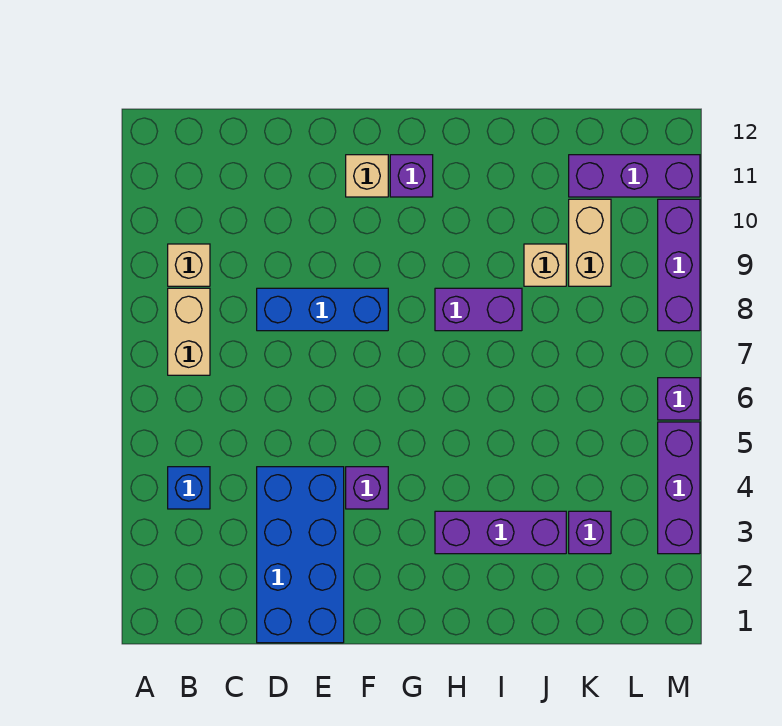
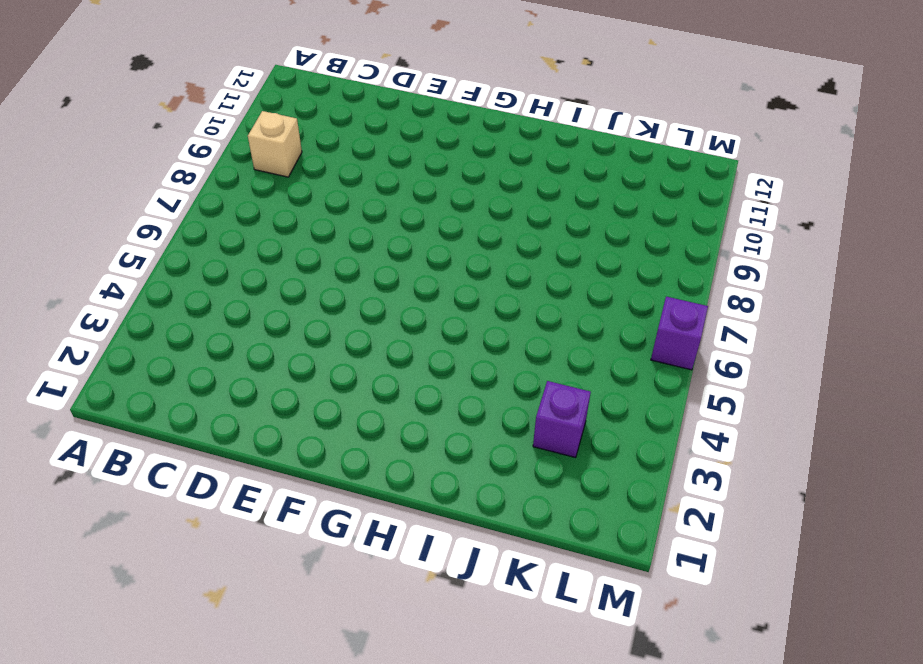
none -> blue 1x1 brick [168,467,210,509]
none -> tan 1x2 brick [168,288,210,375]
none -> blue 2x4 brick [257,467,344,643]

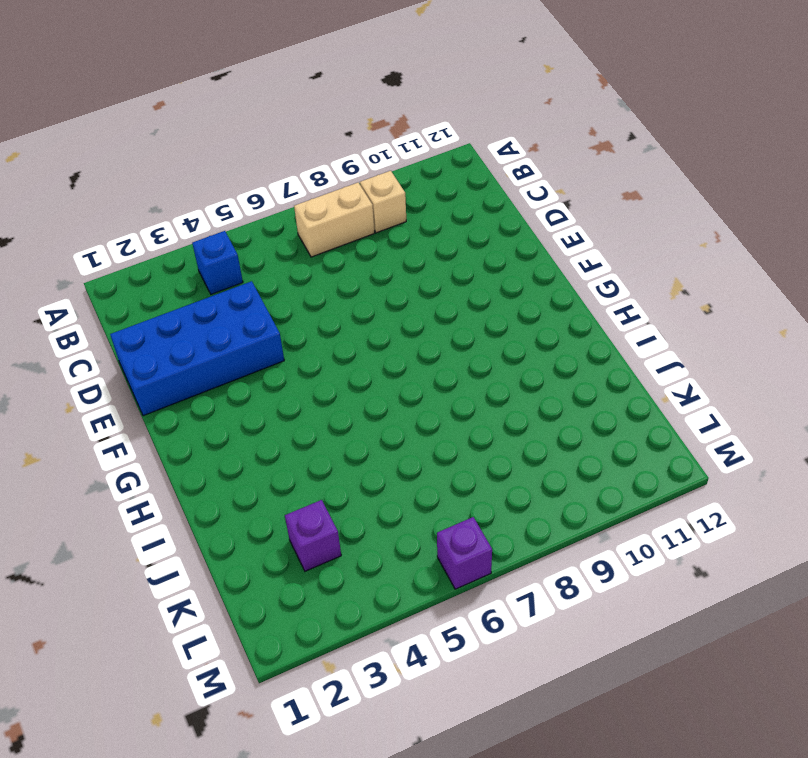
none -> blue 1x3 brick [257,288,388,331]
none -> purple 1x1 brick [346,467,388,509]
none -> tan 1x1 brick [346,155,388,197]

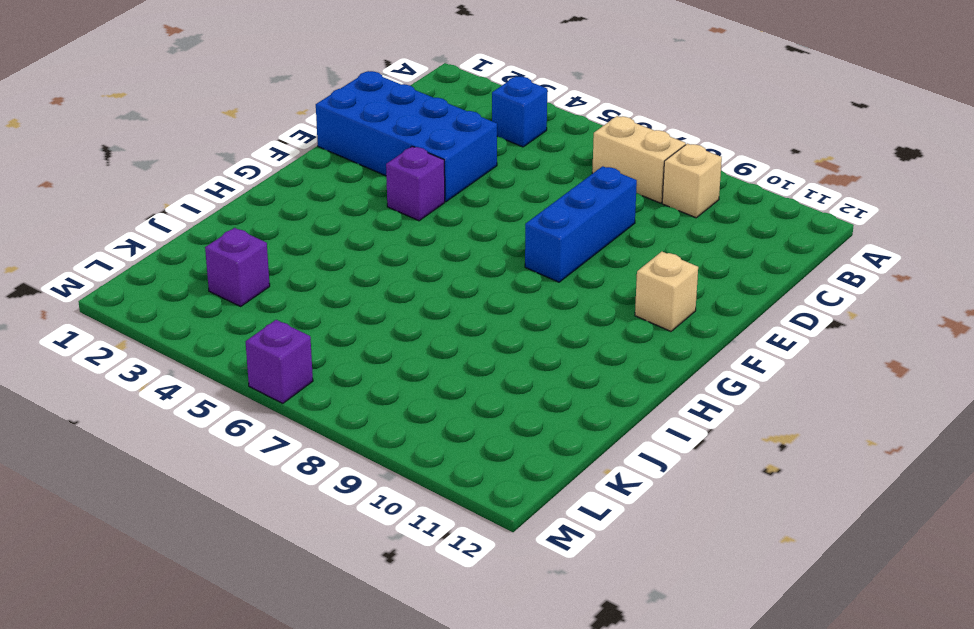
none -> purple 1x1 brick [390,155,433,197]
none -> purple 1x3 brick [435,511,566,554]
none -> purple 1x2 brick [435,288,522,331]

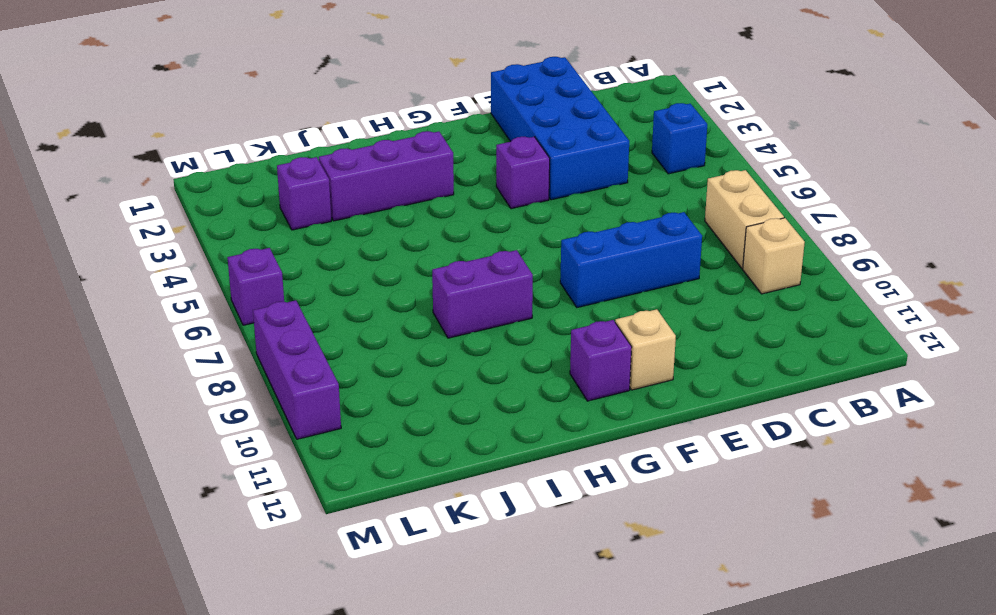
none -> tan 1x1 brick [524,244,566,286]
none -> tan 1x2 brick [569,199,611,286]
none -> purple 1x3 brick [569,155,700,197]

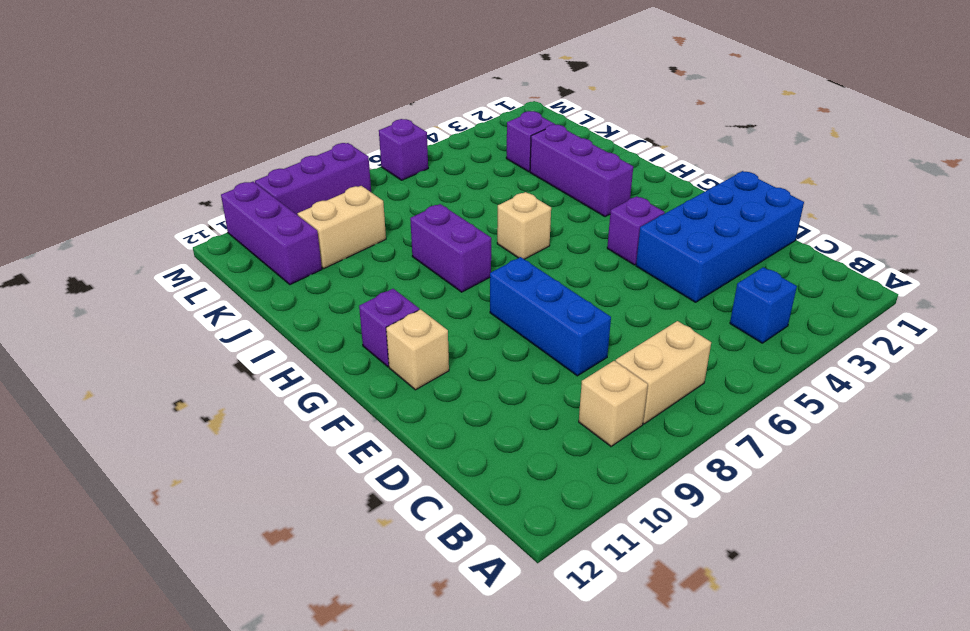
tan 1x1 brick [497,192,551,259] -> tan 1x1 brick moved to [524,244,566,286]
none -> purple 1x3 brick [658,422,700,554]

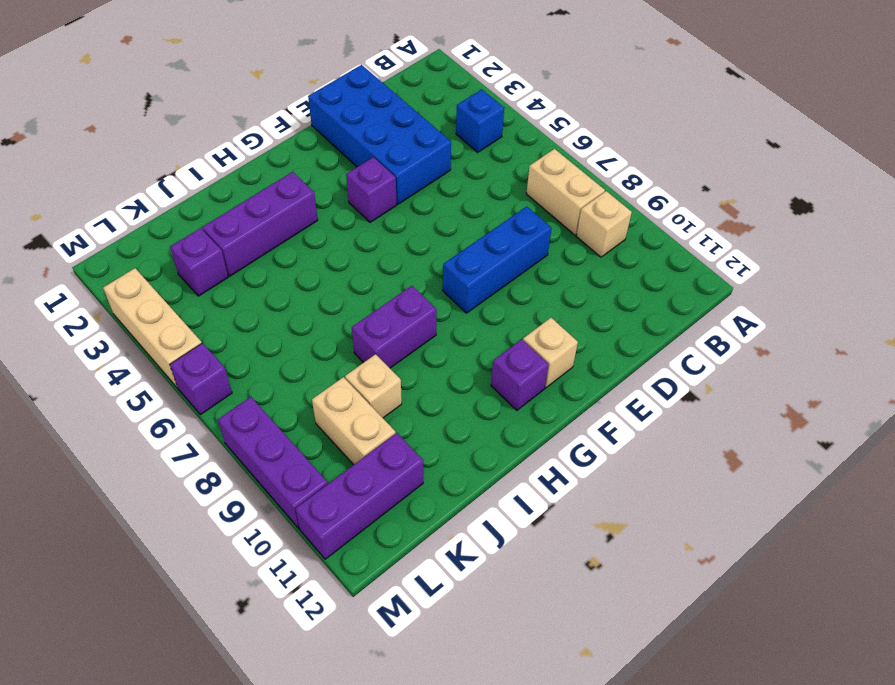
tan 1x3 brick [103,268,202,388] -> purple 1x3 brick [658,422,700,554]

